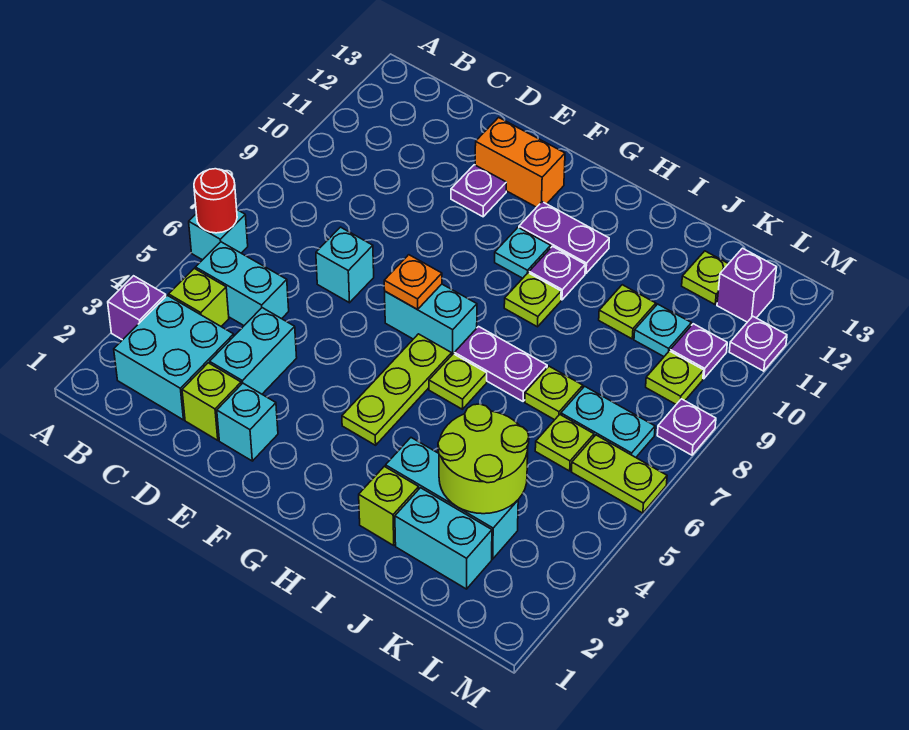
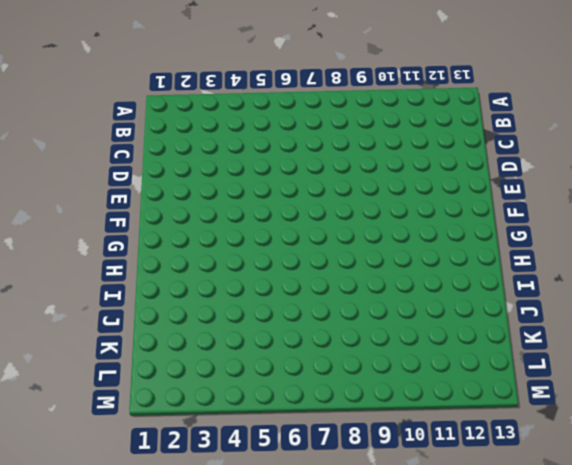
none -> purple 1x1 brick [108,276,166,340]
none -> cyan 1x1 brick [189,210,248,260]
none -> cyan 2x2 brick [114,295,234,420]
none -> lime 1x1 brick [169,268,229,326]

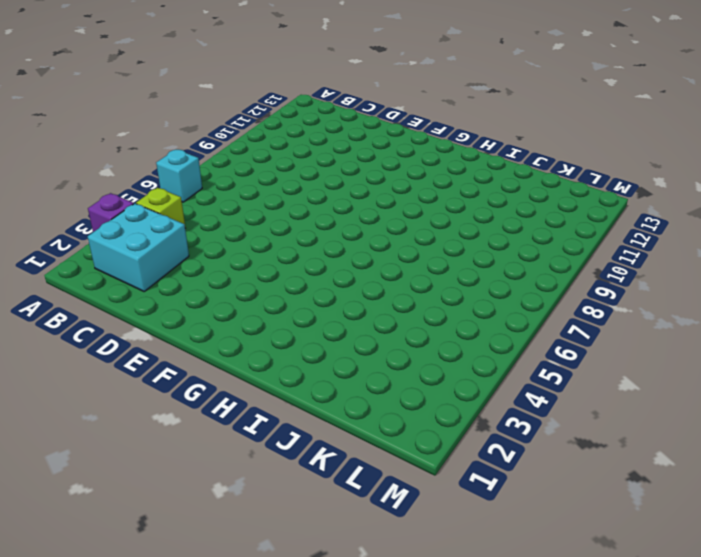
none -> cyan 1x2 brick [195,242,289,325]
none -> lime 1x1 brick [182,363,241,440]
none -> cyan 1x2 brick [210,308,297,394]
none -> cyan 1x1 brick [316,227,374,303]

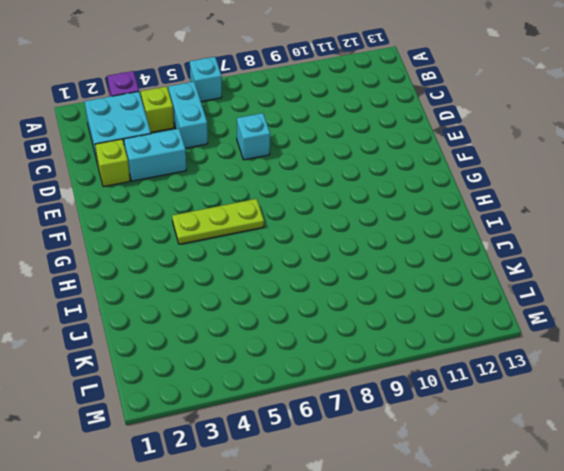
none -> cyan 1x1 brick [217,383,278,461]
none -> purple 1x1 plate [451,165,506,217]
none -> orange 1x2 brick [475,117,565,207]
none -> cyan 1x2 brick [385,284,477,354]

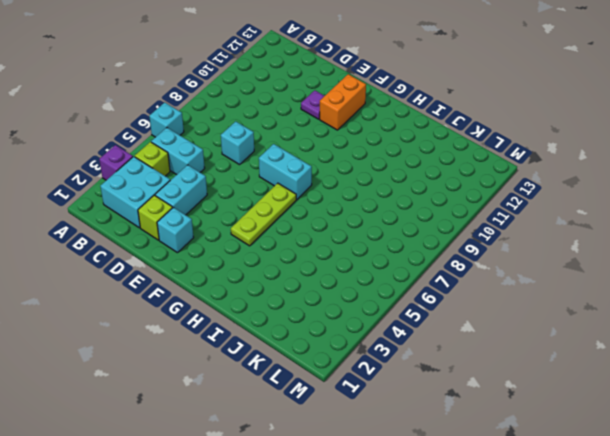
orange 1x2 brick [320,74,366,130] -> orange 1x2 brick turned to [475,117,565,207]
none -> cyan 1x1 plate [495,228,551,278]
none -> purple 1x2 plate [519,202,609,273]
none -> lime 1x1 plate [429,354,487,409]
none -> purple 1x2 plate [454,327,547,401]

